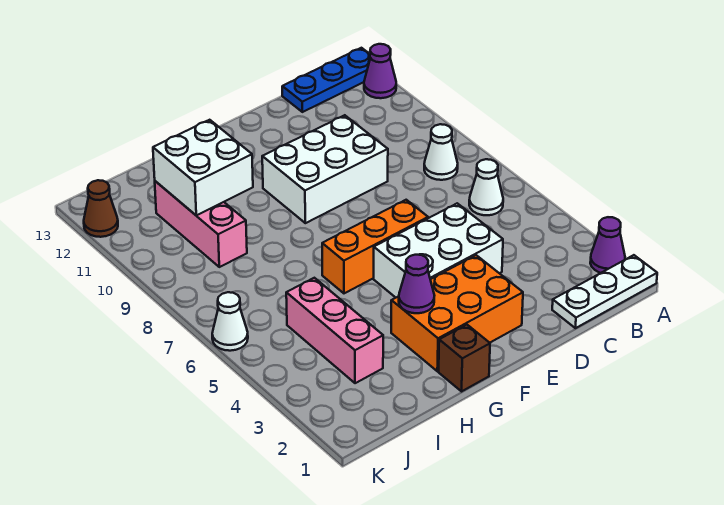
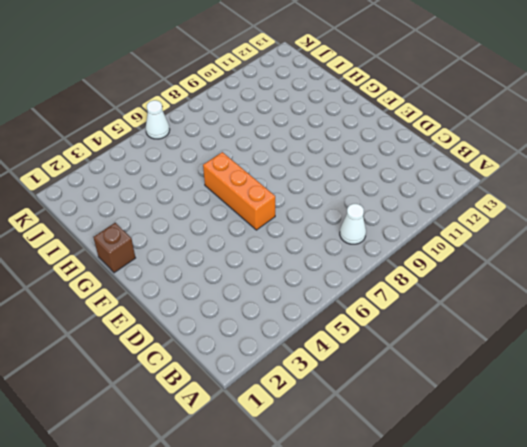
none -> white 1x3 plate [552,255,657,328]
none -> purple 1x1 cone [590,217,625,273]
none -> purple 1x1 cone [364,44,396,98]

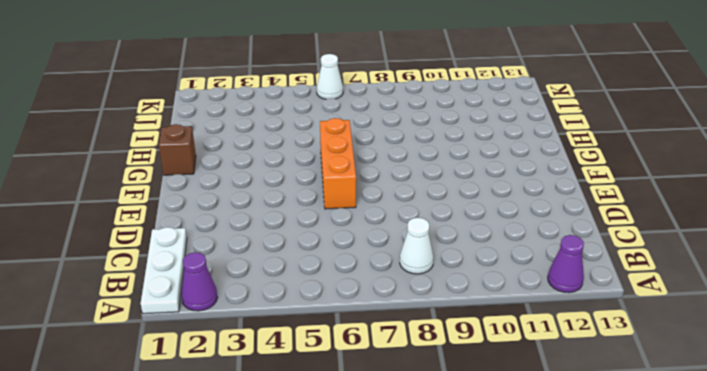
none -> blue 1x3 plate [282,48,370,112]
none -> white 1x1 cone [469,159,503,215]
none -> white 2x3 brick [374,203,503,297]

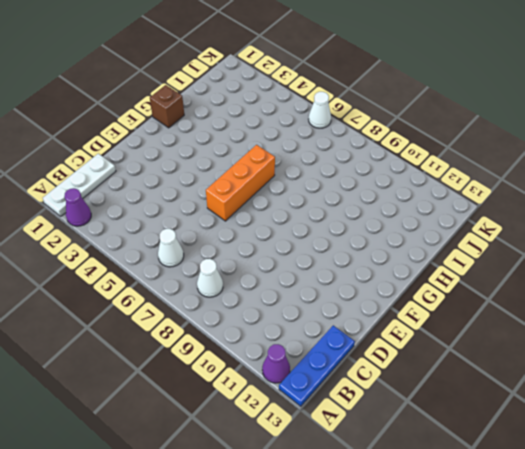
none -> white 2x3 brick [374,203,503,297]
none -> white 2x3 brick [262,115,388,223]
none -> orange 2x3 brick [391,255,523,371]

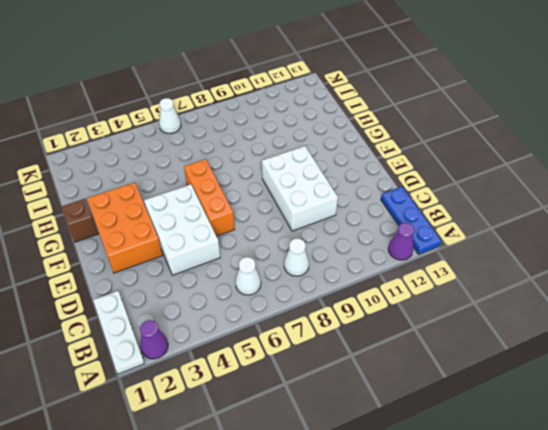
none -> pink 1x3 brick [286,278,383,383]
none -> pink 1x3 brick [155,181,247,267]
none -> brown 1x1 cone [84,180,118,237]

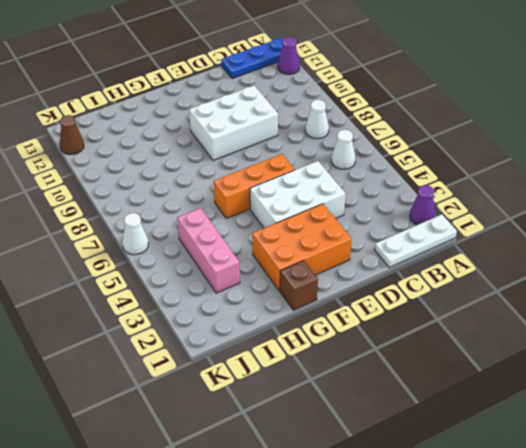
none -> pink 1x3 brick [155,181,247,267]
none -> purple 1x1 cone [399,255,434,313]
none -> white 2x2 brick [153,120,253,215]

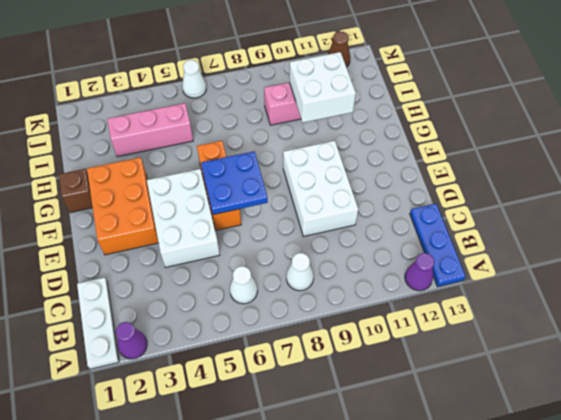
blue 2x2 plate [201,151,268,215] -> none
none -> purple 1x1 cone [399,255,434,313]

